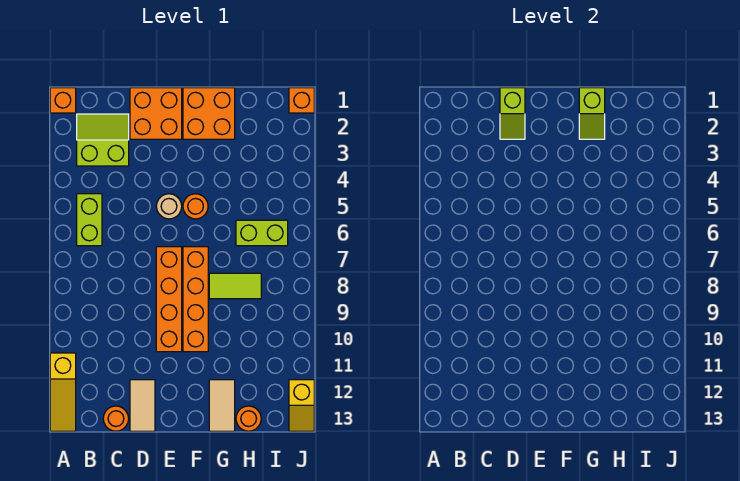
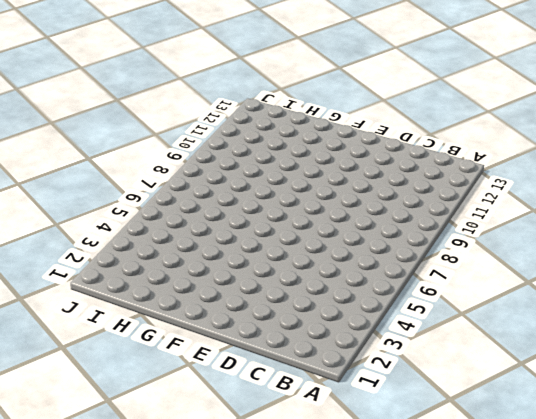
none -> orange 1x1 brick [50,88,76,113]
none -> yellow 1x3 slope [50,353,76,431]
none -> lime 2x2 slope [77,114,129,166]

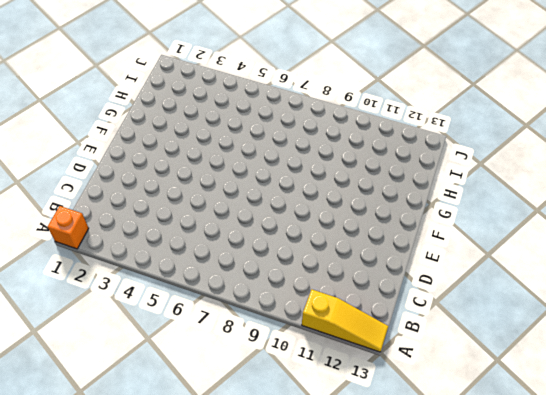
none -> lime 2x2 slope [77,114,129,166]
none -> lime 1x2 brick [77,194,102,246]
none -> orange 1x1 round brick [103,406,129,431]

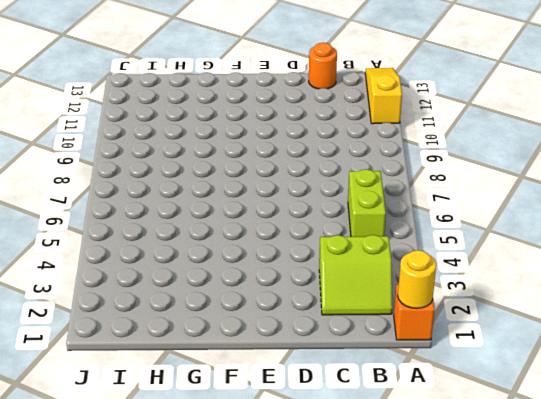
yellow 1x1 round brick [398,250,436,308] -> none
none -> orange 2x2 brick [130,88,182,139]
none -> tan 1x2 tile [130,380,155,431]
none -> tan 1x1 round brick [156,194,182,219]

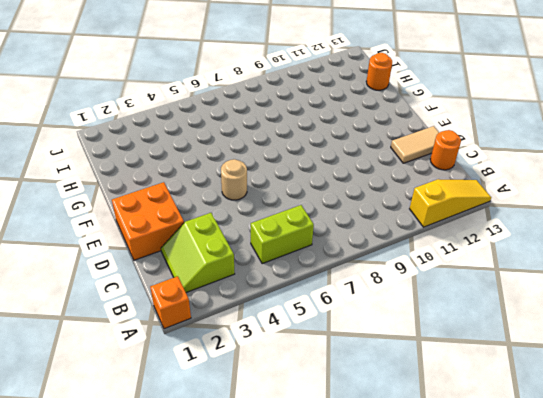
none -> orange 1x4 brick [156,247,182,352]
none -> orange 2x2 brick [183,88,235,139]
none -> orange 1x1 round brick [183,194,208,219]

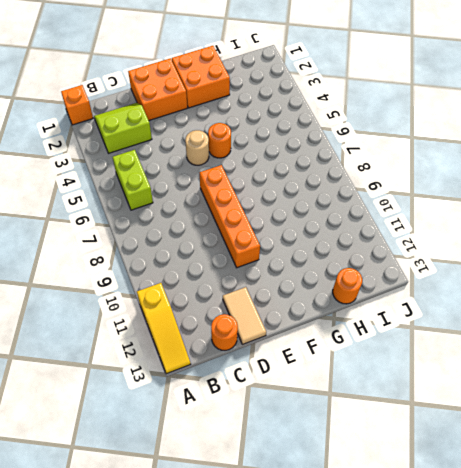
none -> orange 1x4 brick [183,247,208,352]
none -> lime 1x2 tile [209,273,261,299]
none -> tan 1x2 tile [209,380,235,431]

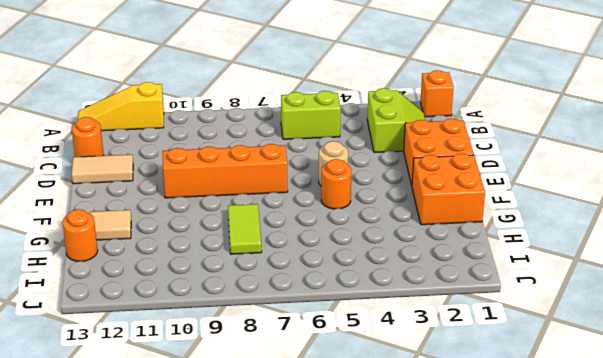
none -> orange 1x4 brick [183,247,208,352]
none -> lime 1x2 brick [236,220,288,246]
none -> orange 1x1 brick [289,88,314,113]

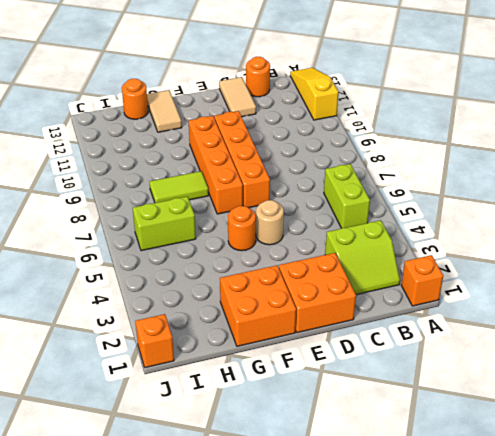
none -> yellow 1x2 slope [289,380,314,431]
none -> lime 1x2 slope [500,88,525,139]
none -> lime 1x2 slope [579,88,605,139]

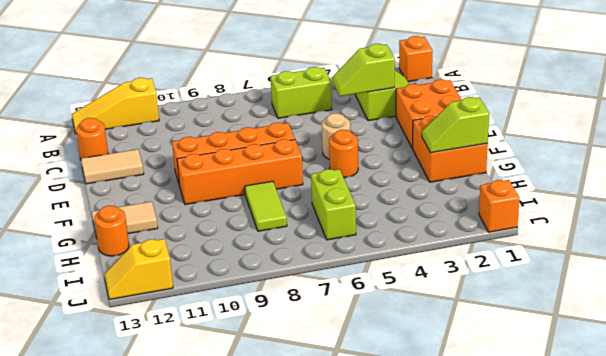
lime 1x2 slope [333,44,395,96] -> lime 1x2 slope moved to [500,88,525,139]

